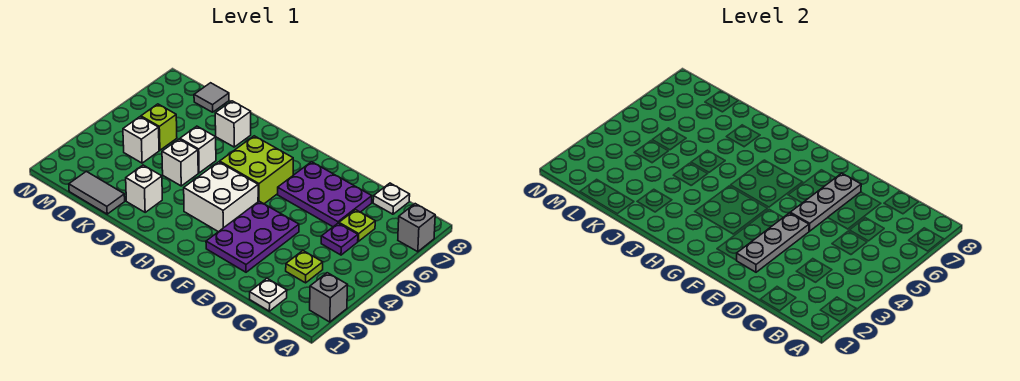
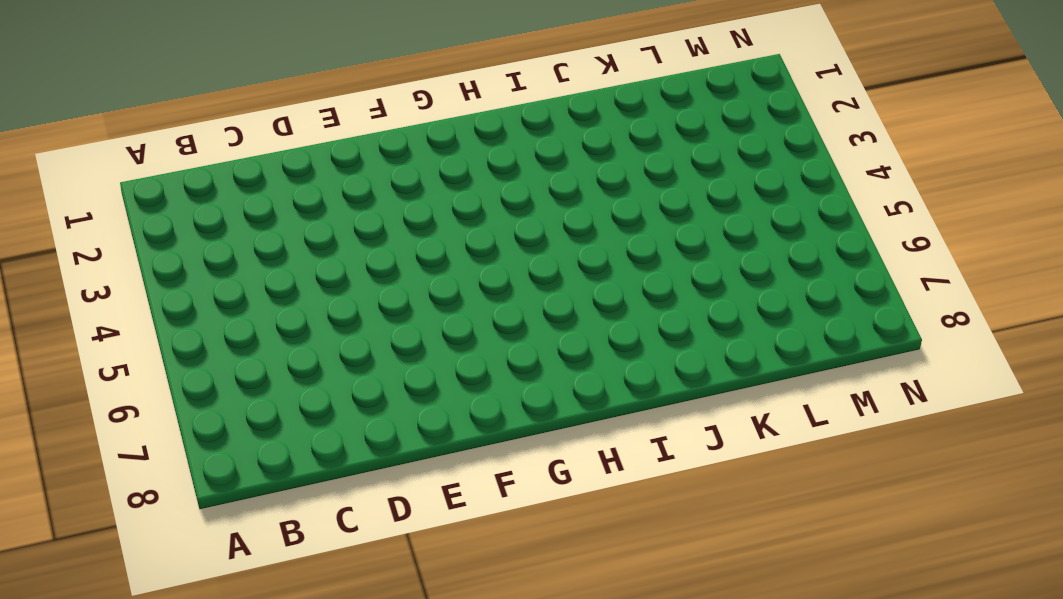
none -> grey 1x1 brick [310,273,348,322]
none -> grey 1x1 brick [398,204,435,252]
none -> white 1x1 plate [250,279,287,311]

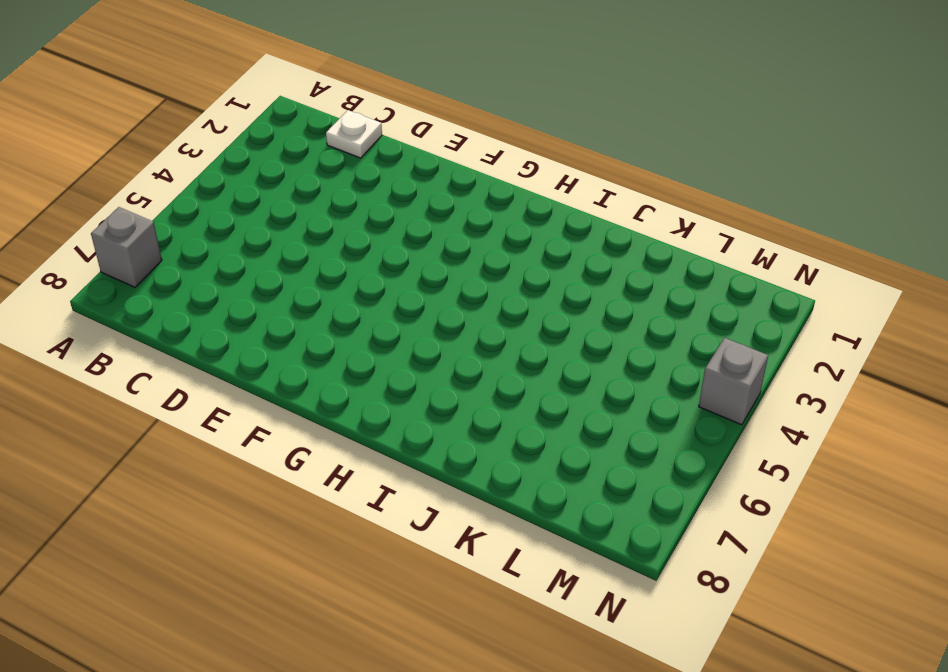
grey 1x1 brick [699,338,768,425] -> grey 1x1 brick moved to [310,273,348,322]
none -> lime 1x1 plate [286,251,323,283]
none -> purple 1x1 plate [321,223,358,255]
none -> lime 1x1 plate [339,210,375,241]

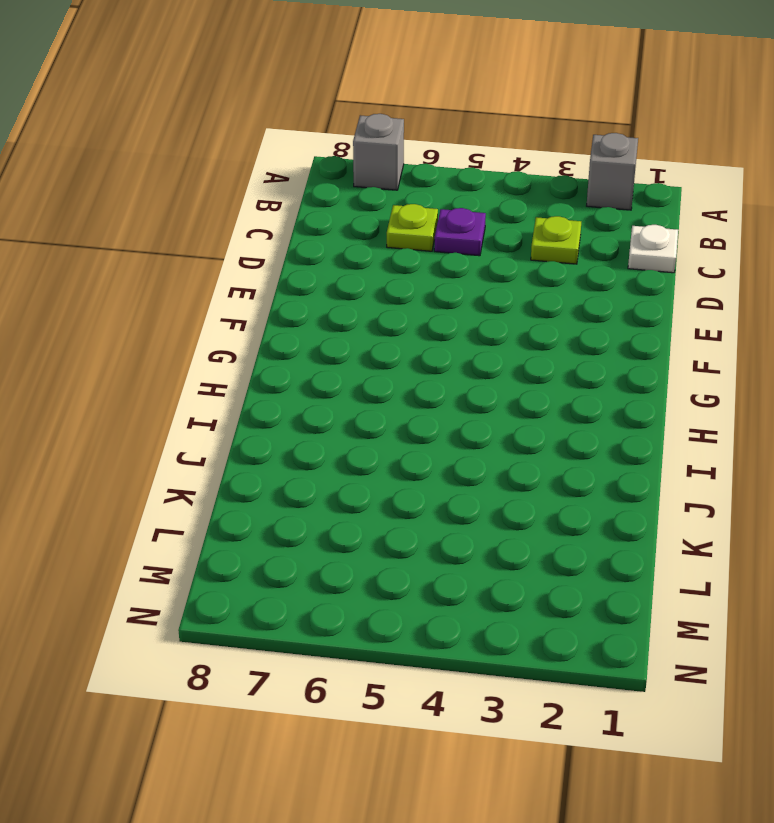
none -> white 1x1 plate [373,183,410,214]
none -> purple 2x3 plate [278,162,372,227]
none -> purple 2x3 plate [206,201,299,272]

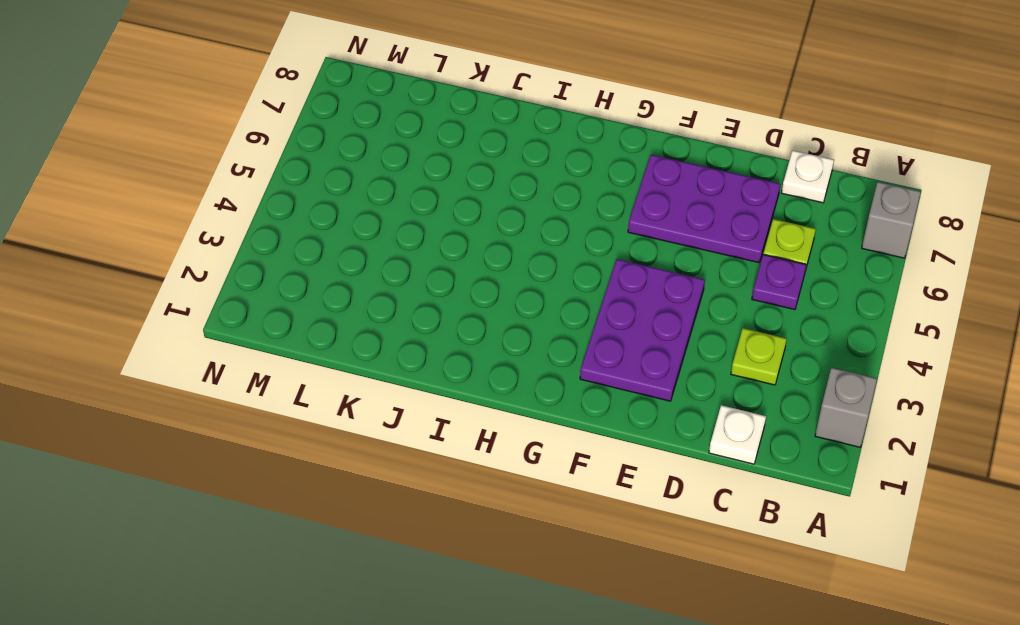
none -> white 2x2 brick [184,162,258,232]
none -> lime 2x2 brick [220,136,293,204]
none -> white 1x1 brick [126,165,162,212]

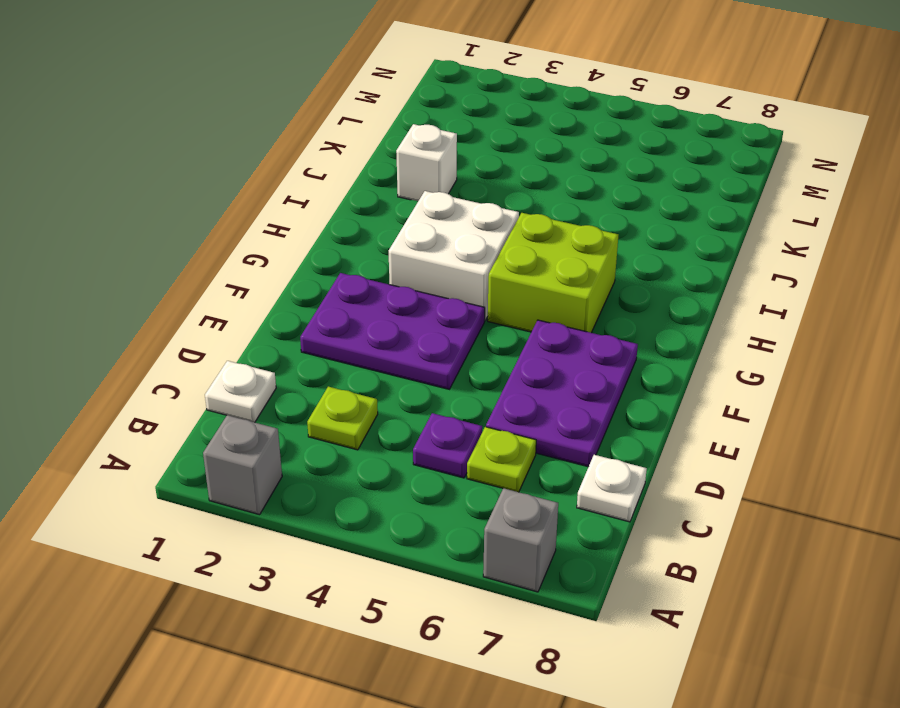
none -> white 1x1 brick [162,139,198,186]
none -> white 1x1 brick [180,126,216,173]
none -> white 1x1 brick [215,101,251,147]

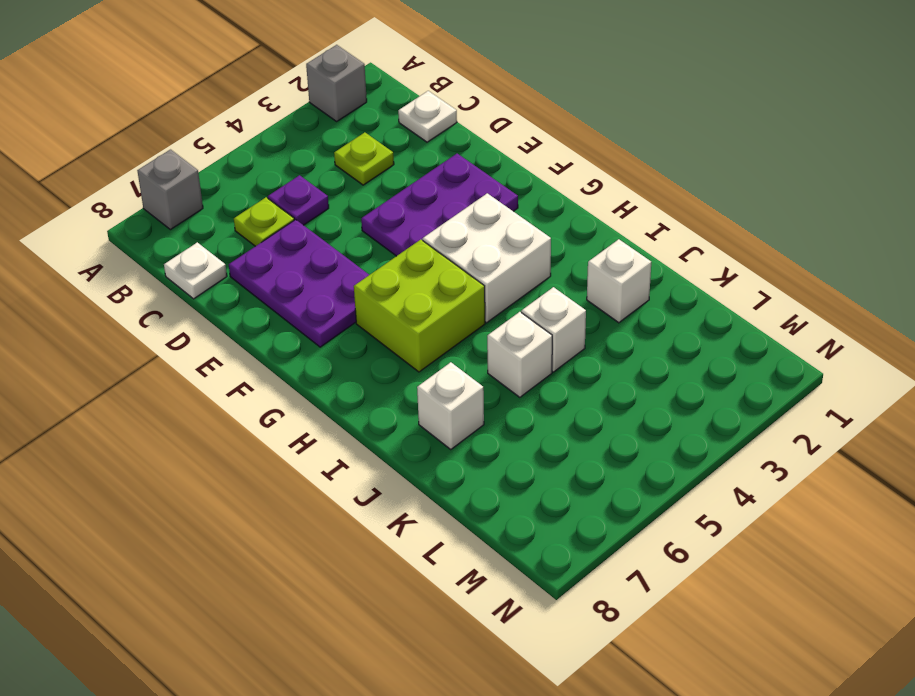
none -> grey 1x2 tile [69,171,125,214]
none -> white 1x1 brick [123,117,159,163]
none -> lime 1x1 brick [141,104,177,150]

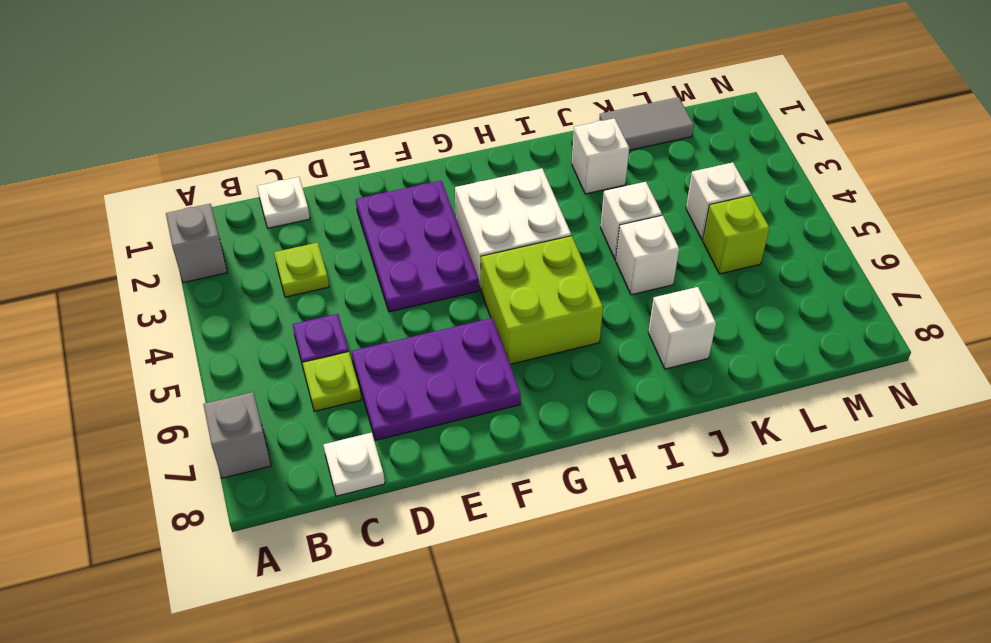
none -> grey 1x1 tile [194,83,229,112]
none -> grey 1x3 plate [736,213,809,272]
none -> grey 1x3 plate [790,173,861,231]

